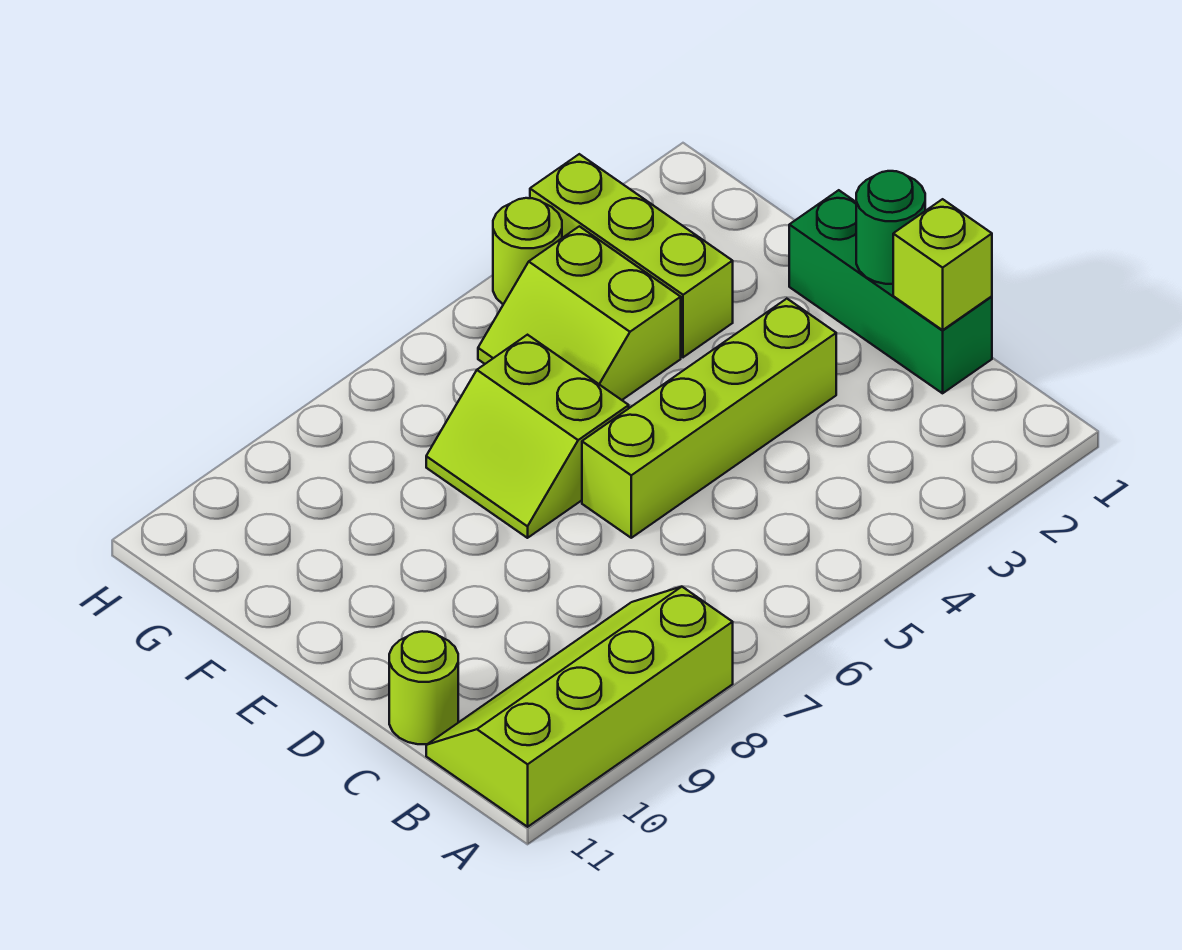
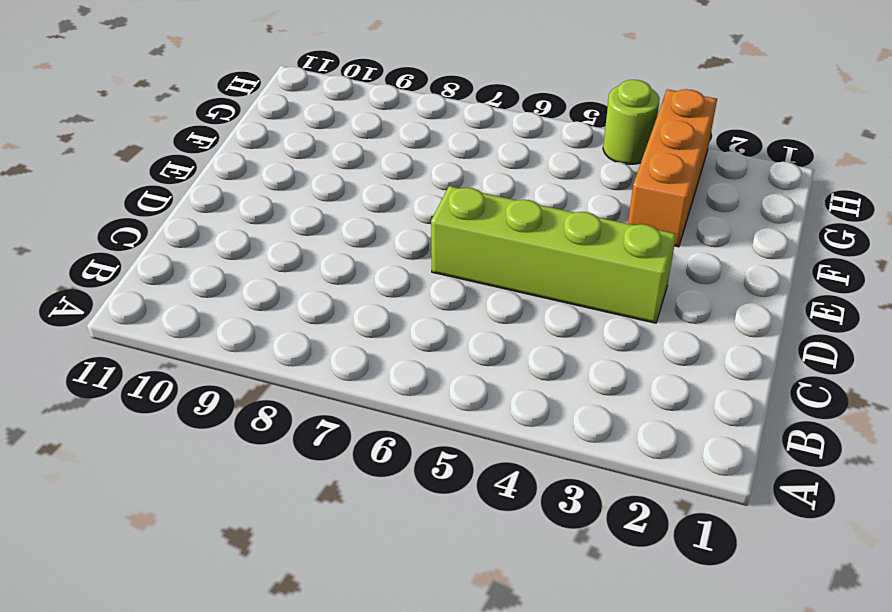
orange 1x3 brick [628,89,717,247] -> lime 1x3 brick [530,154,733,357]
none -> lime 2x4 slope [426,587,733,827]
none -> green 1x3 brick [789,190,992,393]

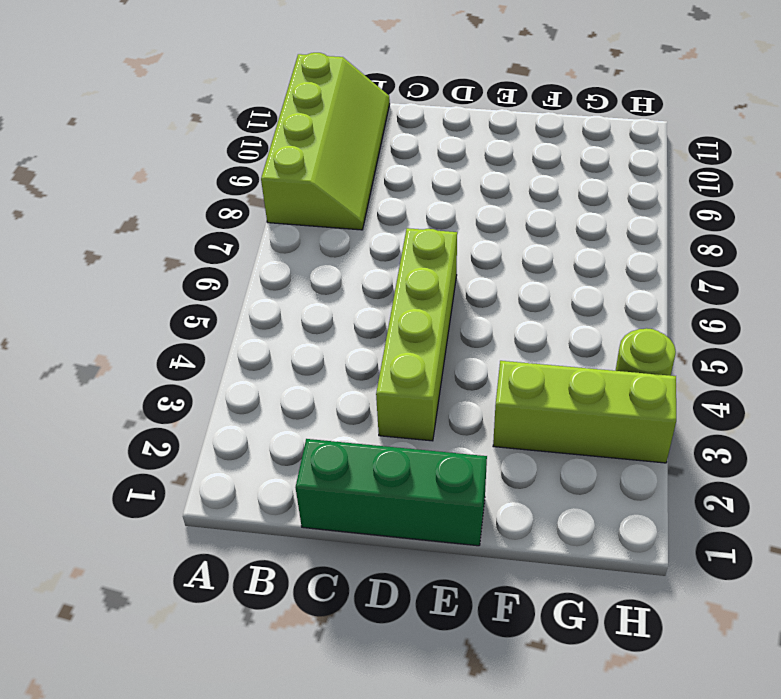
none -> lime 1x1 round brick [389,631,458,744]
none -> lime 2x2 slope [426,335,629,538]

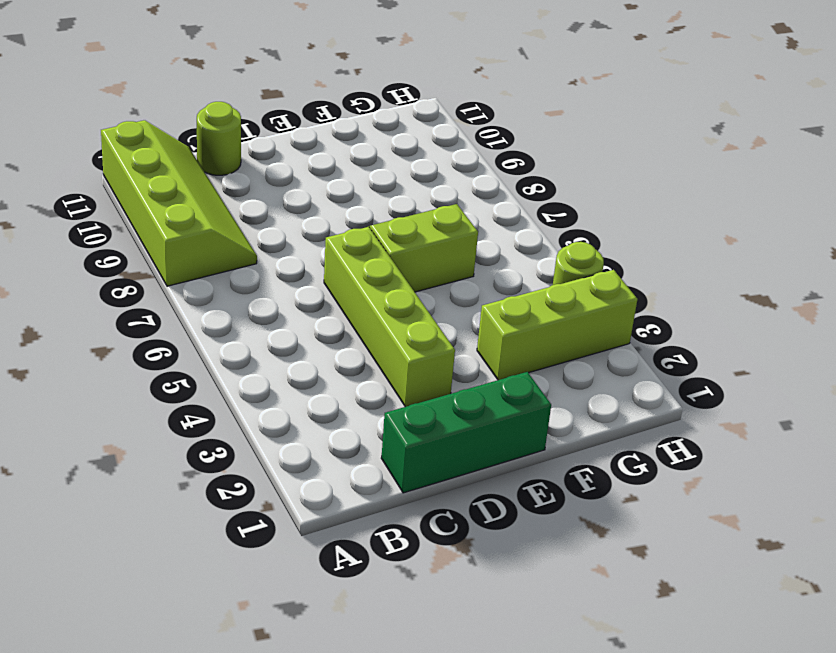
none -> lime 2x2 slope [478,226,681,400]
none -> lime 1x1 brick [893,199,992,330]

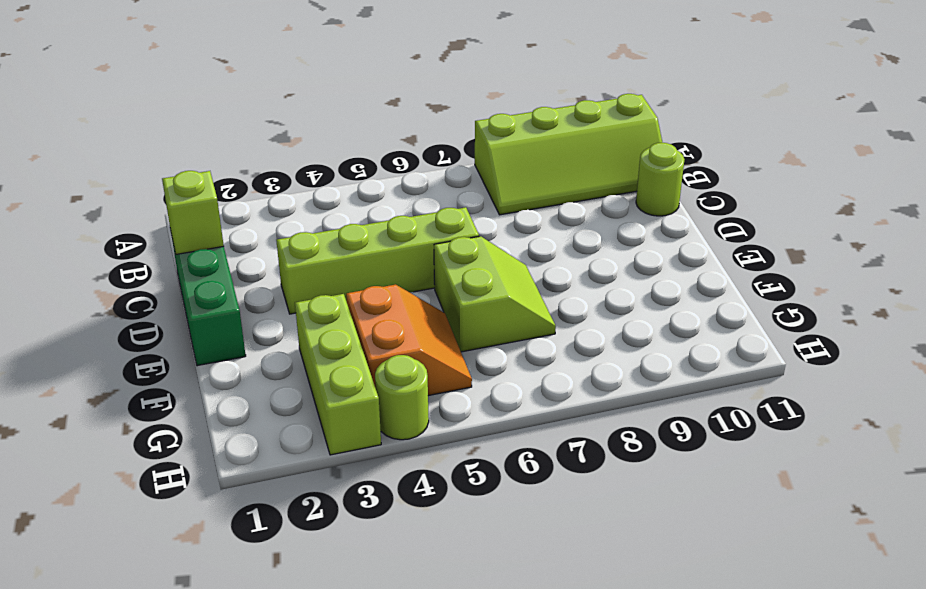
orange 2x2 slope [346,284,472,396] -> lime 2x2 slope [478,226,681,400]
none -> green 1x1 round brick [856,171,925,284]

